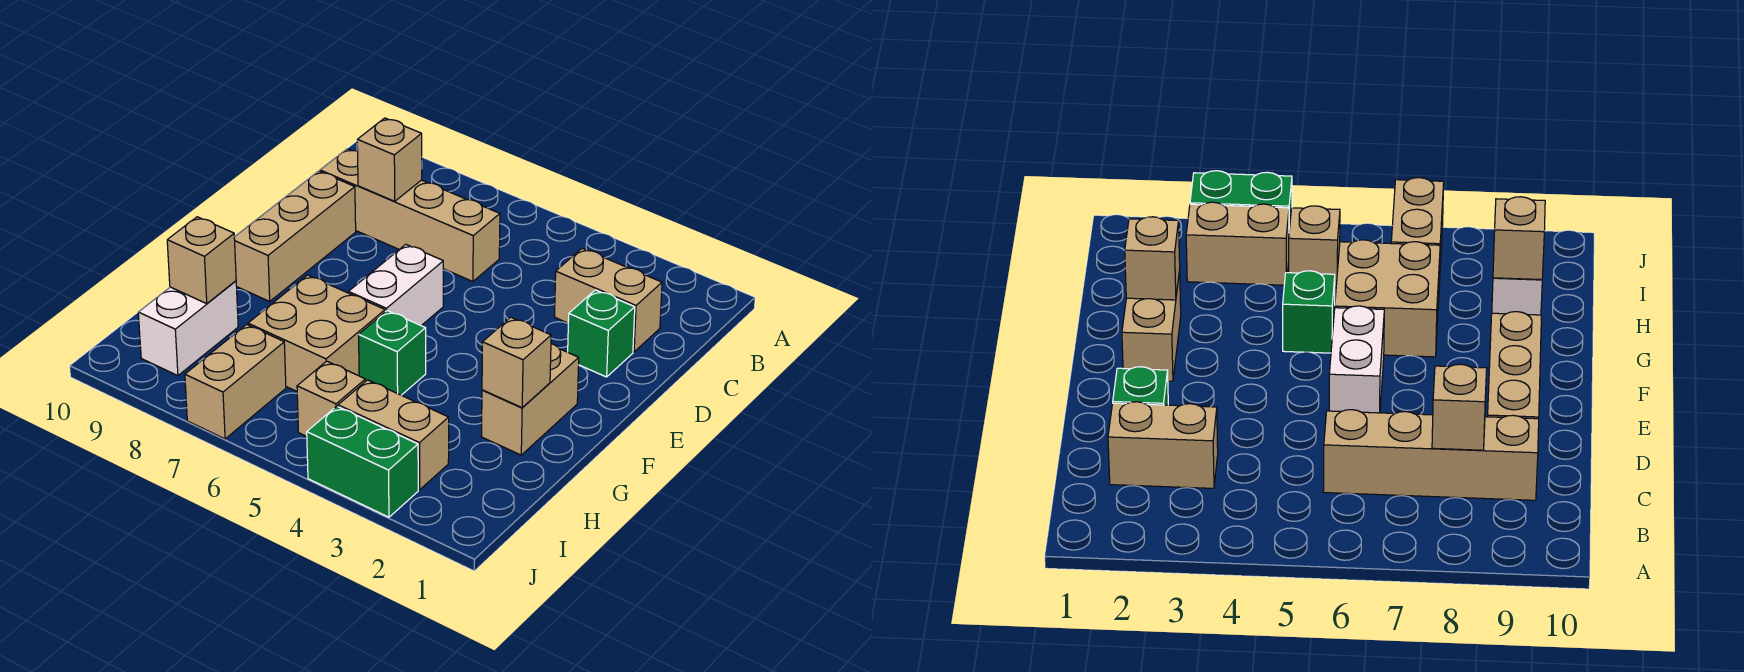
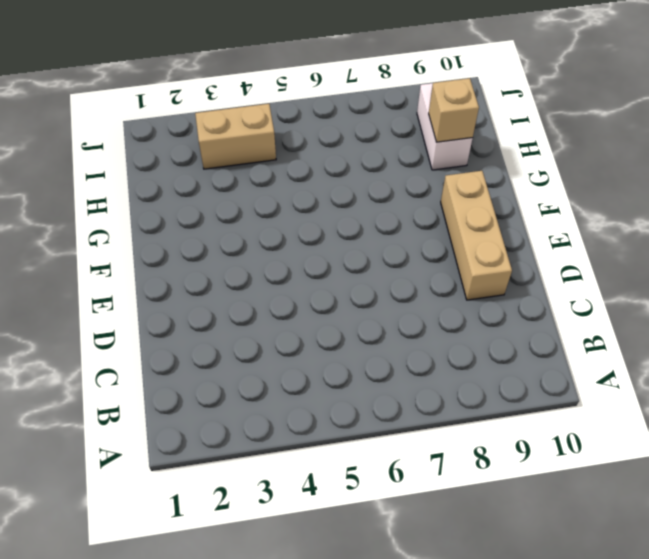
none -> tan 1x2 brick [555,248,662,352]
none -> tan 1x4 brick [320,149,500,282]
none -> green 1x1 brick [568,290,635,377]

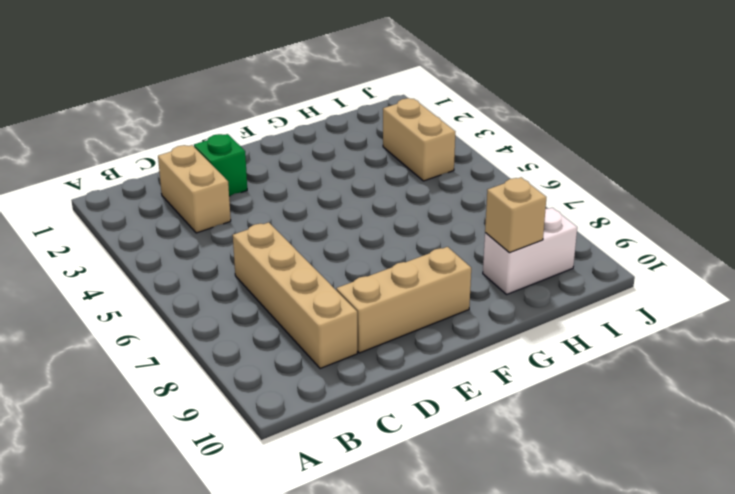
none -> white 1x2 brick [348,244,443,325]
none -> tan 1x2 brick [482,344,579,455]
none -> green 1x1 brick [359,311,426,395]

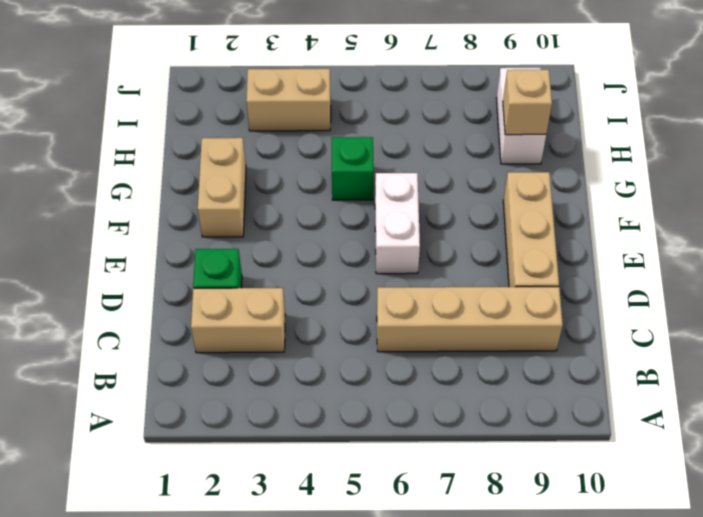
none -> tan 2x2 brick [248,275,385,391]
none -> tan 1x1 brick [297,361,365,436]
none -> tan 1x2 brick [185,325,286,439]

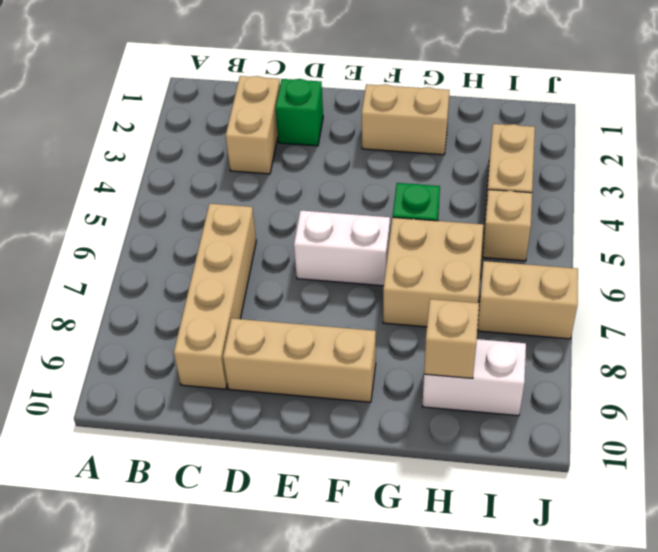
none -> green 1x2 brick [307,406,418,517]
none -> tan 1x1 brick [357,118,422,201]
none -> tan 1x1 brick [482,317,551,408]

